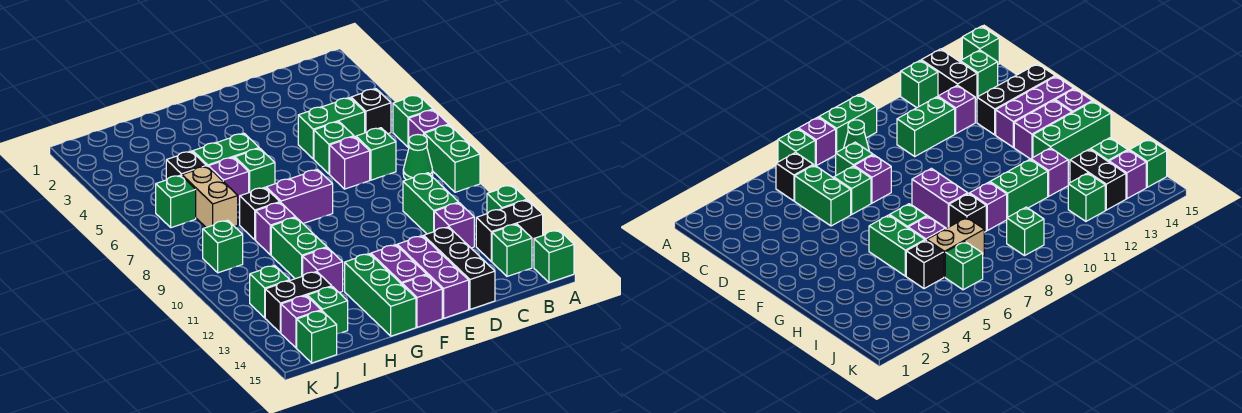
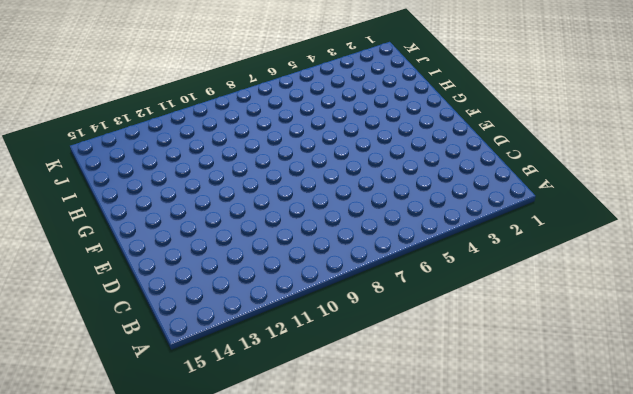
none -> green 1x1 brick [393,95,433,147]
none -> purple 1x1 brick [409,110,449,138]
none -> green 1x2 brick [424,125,480,192]
none -> green 1x1 brick [487,185,527,214]

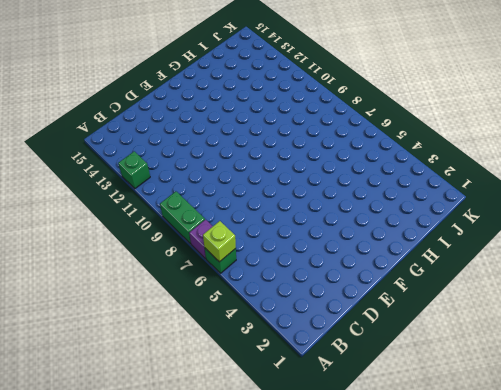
lime 1x1 brick [203,221,236,262] -> none
none -> black 1x2 brick [476,200,543,261]
none -> green 1x1 brick [534,230,574,283]
none -> black 1x1 brick [351,89,391,134]
none -> green 1x1 cone [403,135,433,180]

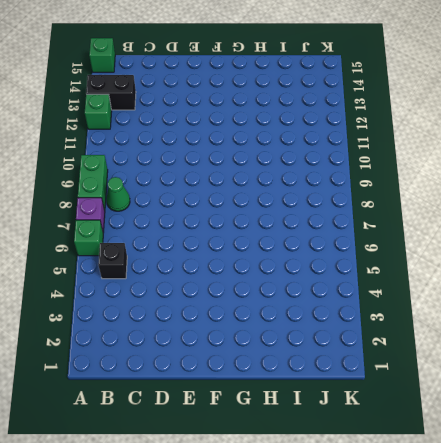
none -> green 1x1 brick [492,224,532,276]
none -> green 1x2 brick [298,98,365,159]
none -> green 1x1 brick [356,128,396,180]
none -> green 1x2 brick [403,173,459,234]

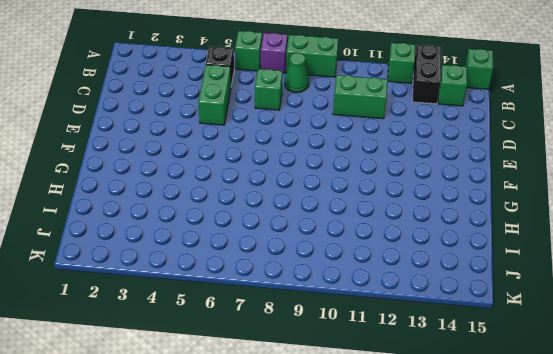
none -> purple 1x1 brick [434,203,474,248]
none -> green 1x1 brick [314,122,354,174]
none -> purple 1x1 brick [330,137,370,189]
none -> black 1x3 brick [424,227,495,309]

